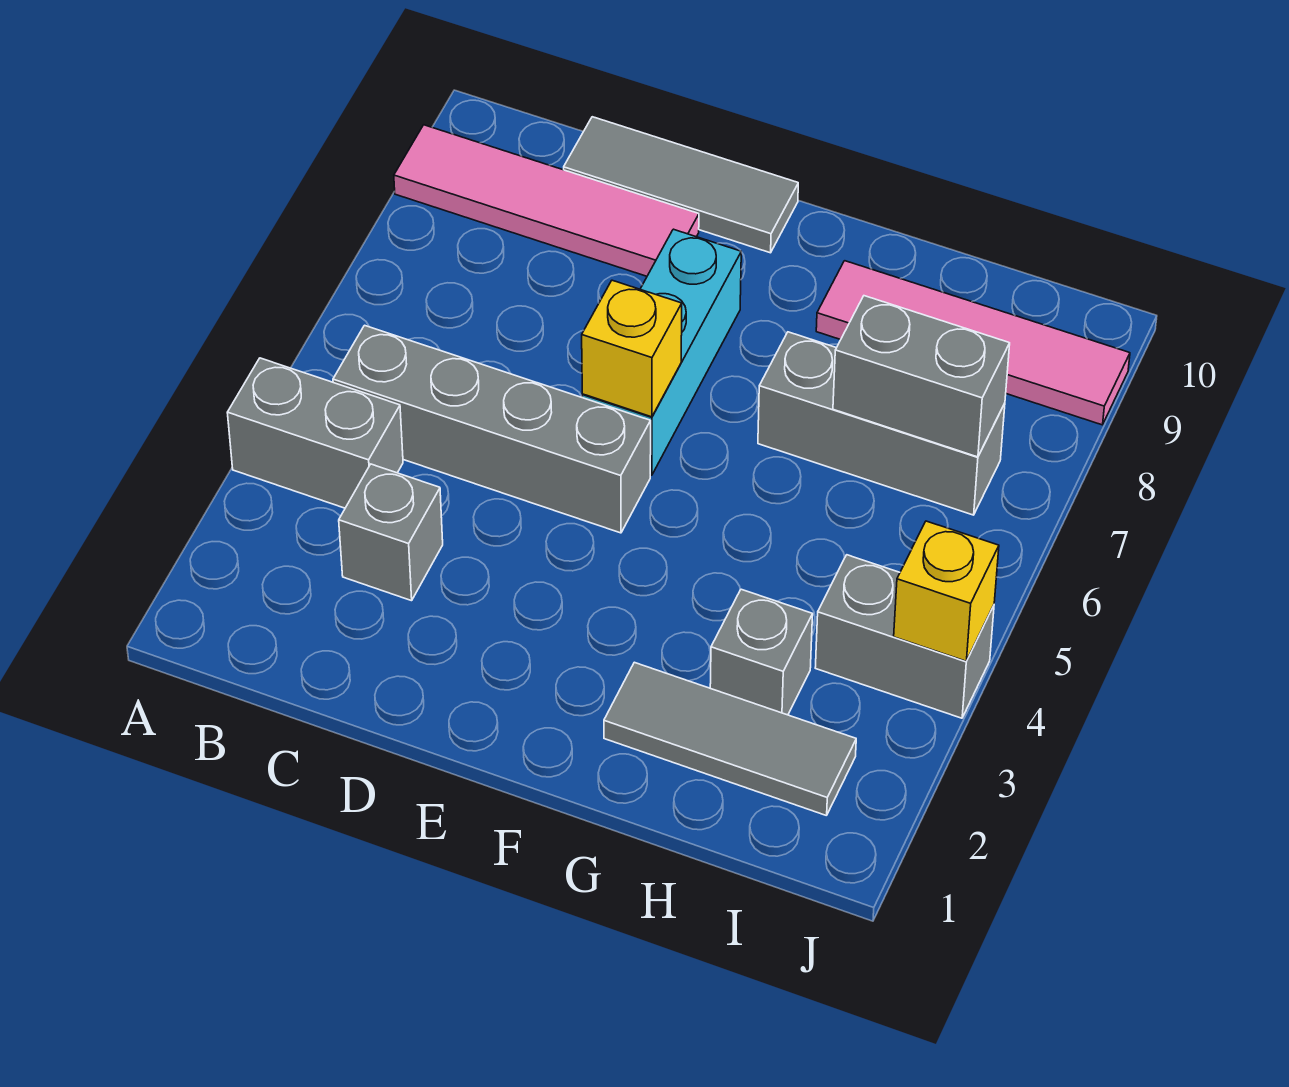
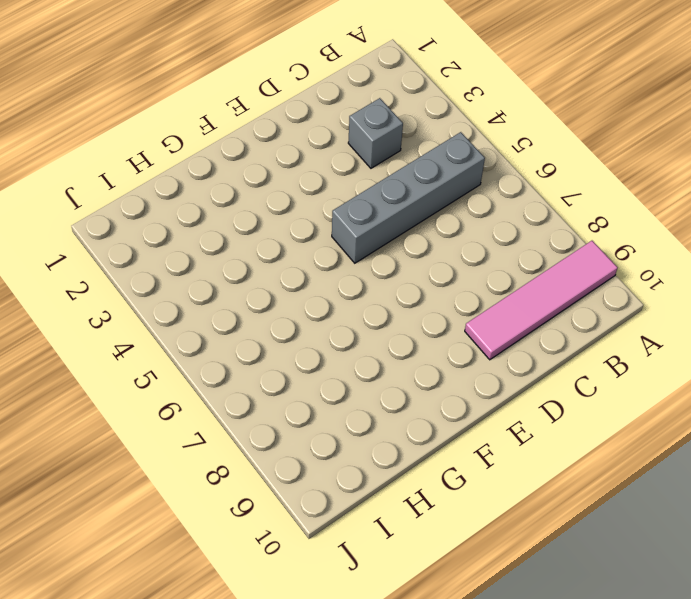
none -> grey 1x2 brick [227,358,403,508]
none -> grey 1x3 tile [564,117,798,253]
none -> cyan 1x3 brick [582,229,741,475]

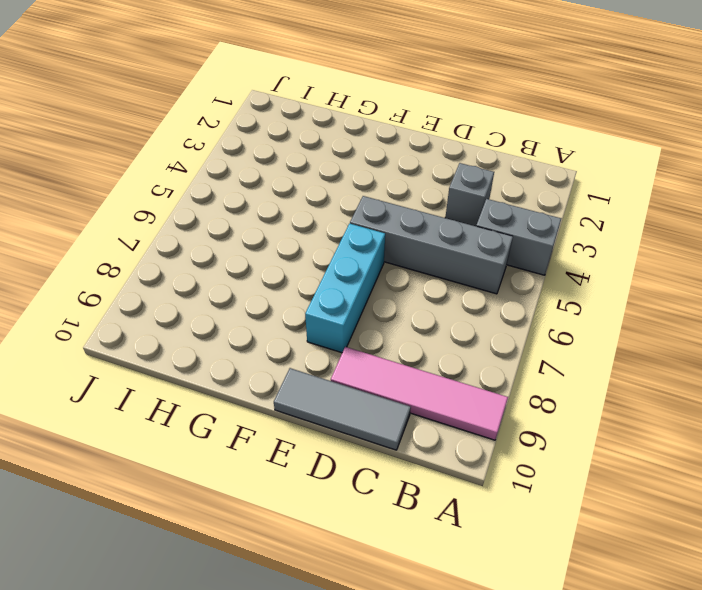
none -> grey 1x3 tile [604,662,856,816]
none -> grey 1x3 brick [758,332,1005,515]
none -> pink 1x4 tile [816,261,1130,425]

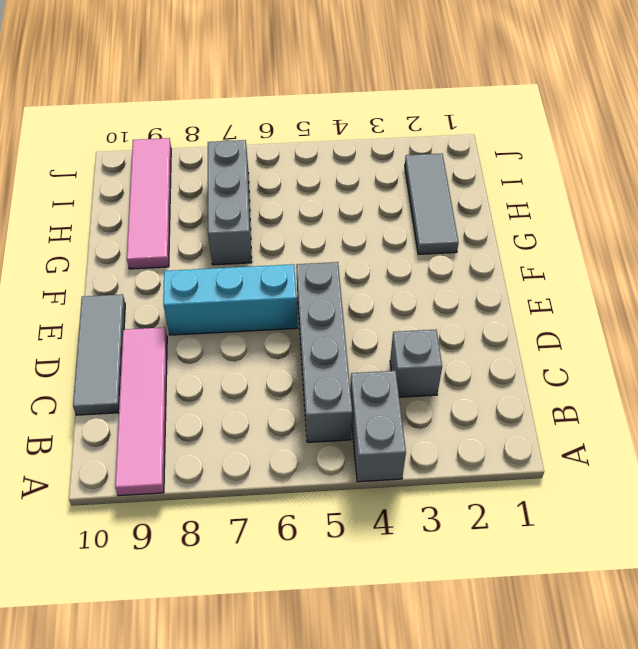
none -> grey 1x1 brick [710,589,813,715]
none -> grey 1x2 brick [815,555,994,718]
none -> yellow 1x1 brick [582,280,682,417]

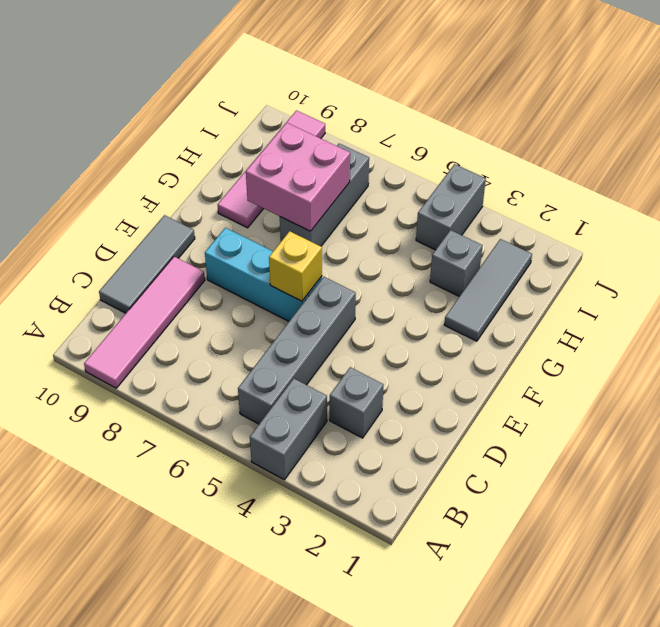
pink 2x2 brick [246,123,350,231] -> grey 1x2 brick [833,296,1010,457]
none -> yellow 1x1 brick [894,521,999,661]

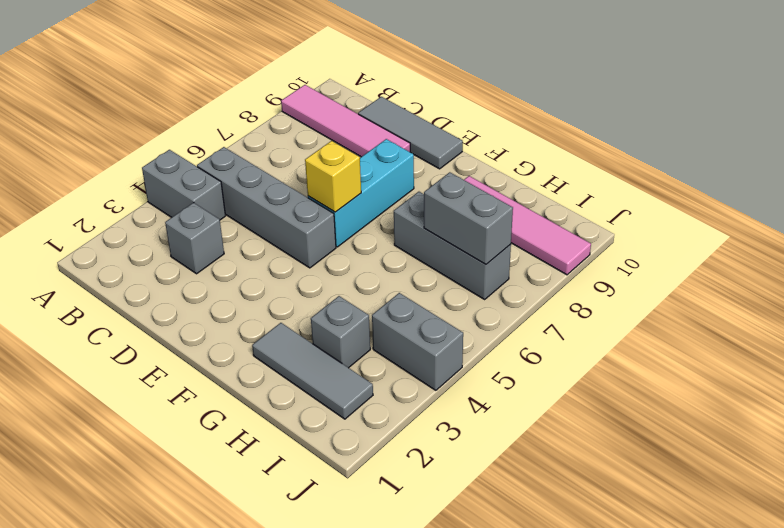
none -> yellow 1x1 brick [894,521,999,661]

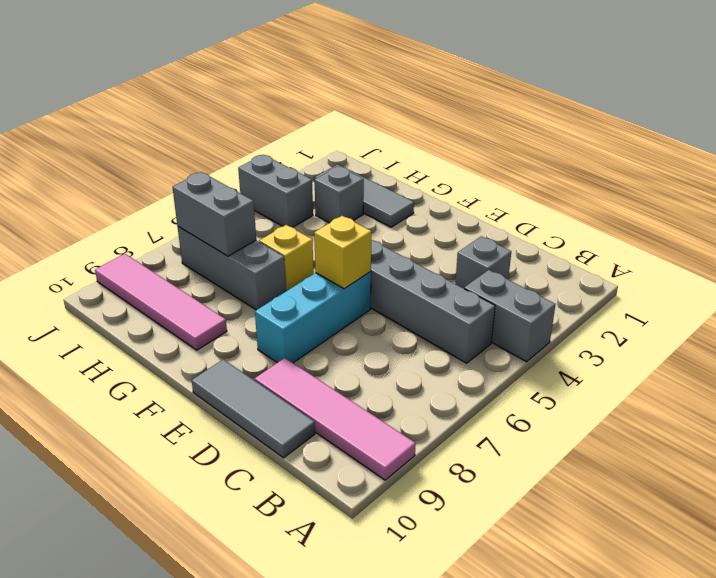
yellow 1x1 brick [259,225,314,291] -> yellow 1x1 brick moved to [894,521,999,661]

